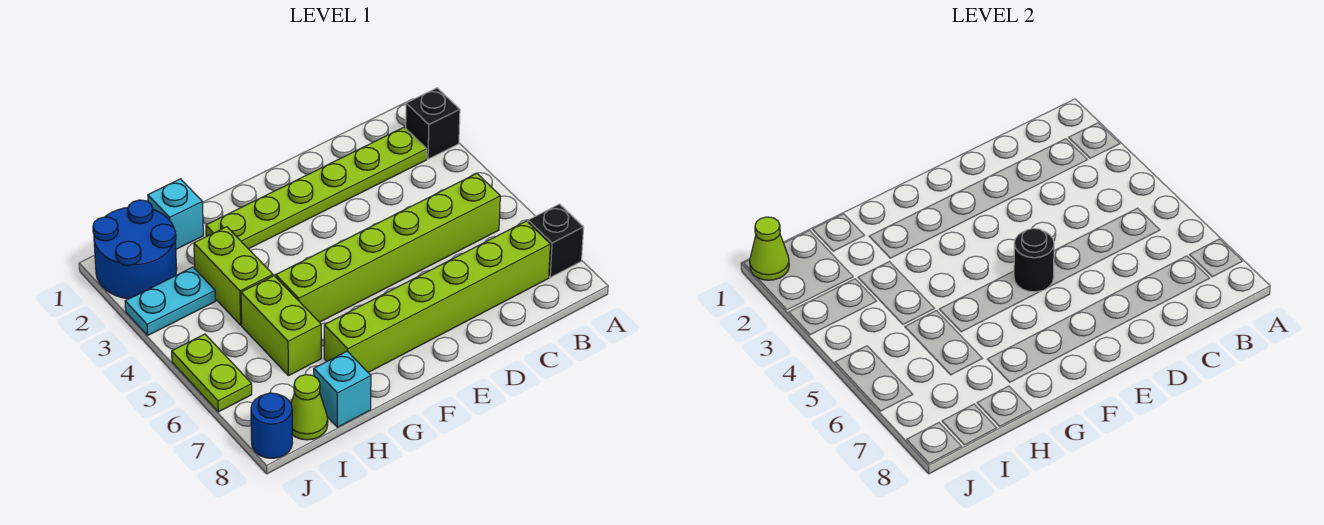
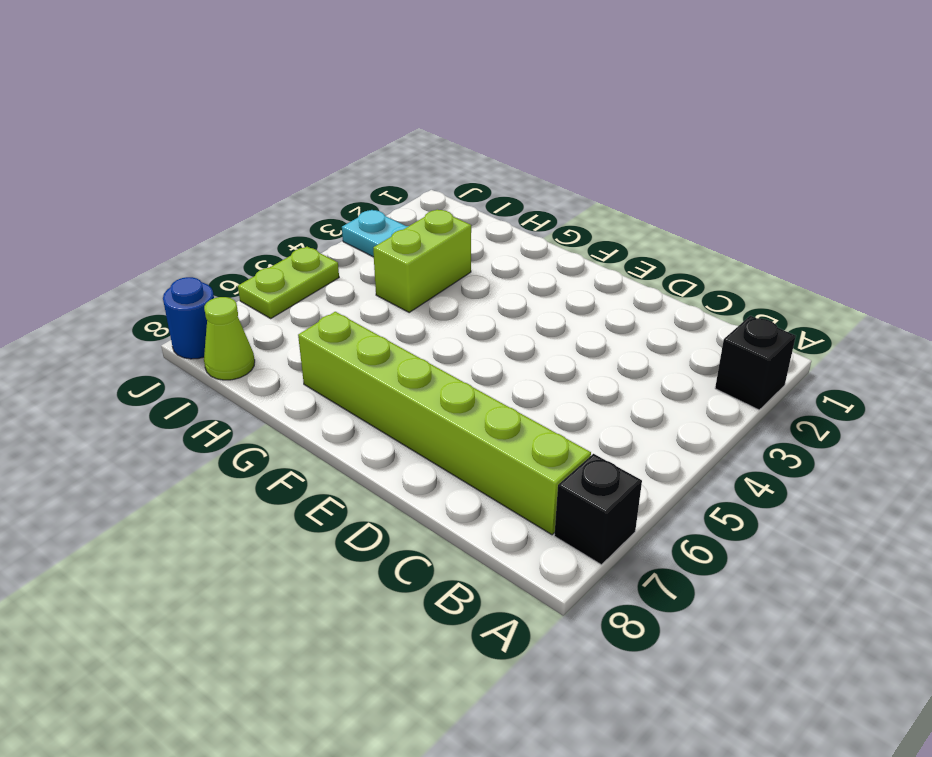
none -> lime 1x6 plate [206,127,427,249]
none -> lime 1x6 brick [276,173,500,322]
none -> cyan 1x1 brick [148,179,203,249]

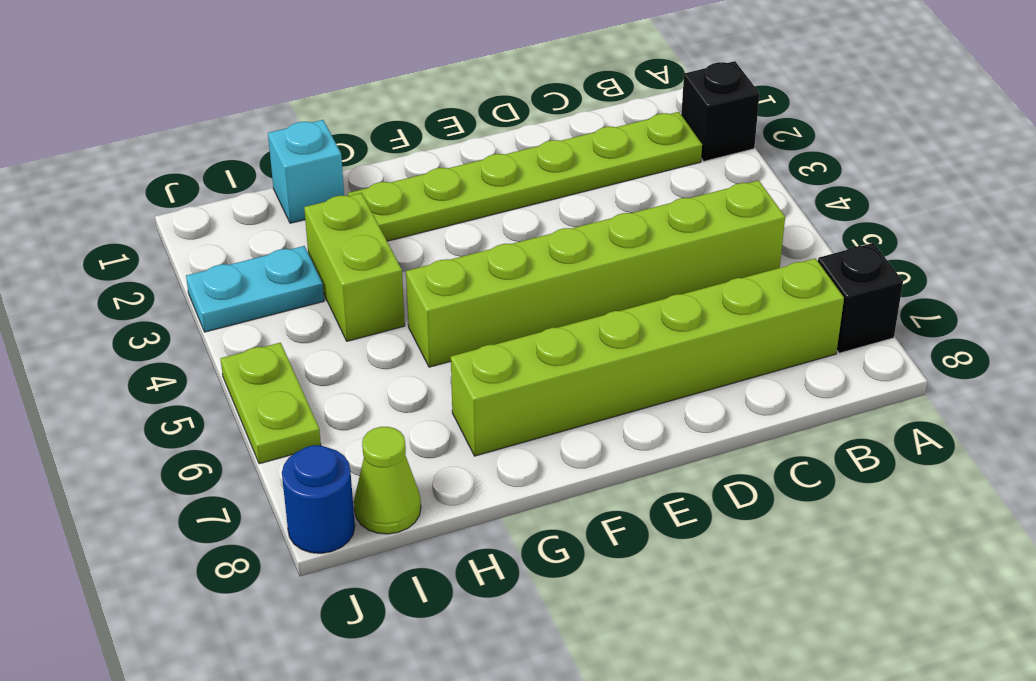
none -> lime 1x2 brick [241,276,321,376]
none -> cyan 1x1 brick [314,351,371,427]
none -> blue 2x2 round brick [93,200,177,299]

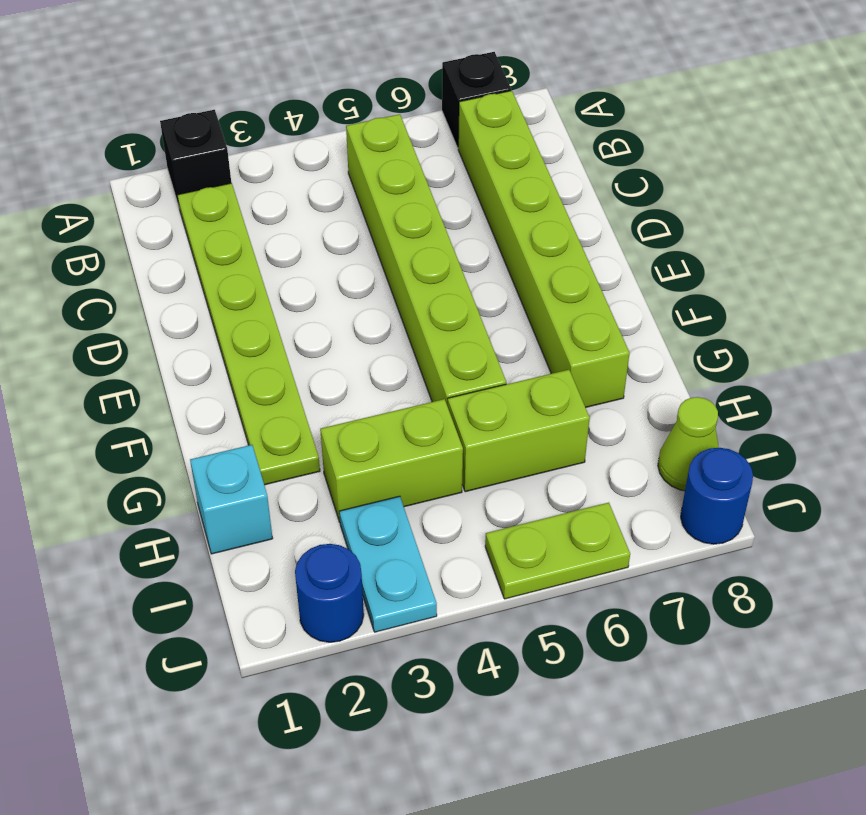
blue 1x1 round brick [295,544,364,642] -> blue 2x2 round brick [93,200,177,299]
none -> cyan 1x1 brick [314,351,371,427]
none -> black 1x1 round brick [1014,228,1054,292]
none -> lime 1x1 cone [750,217,789,280]

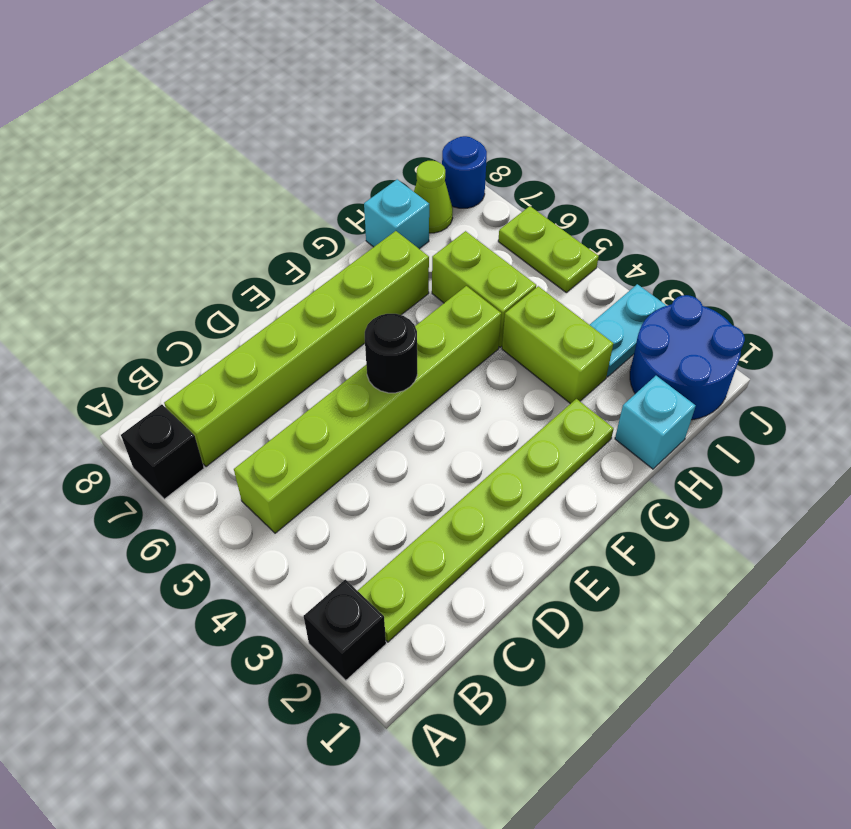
none -> lime 1x1 cone [750,217,789,280]

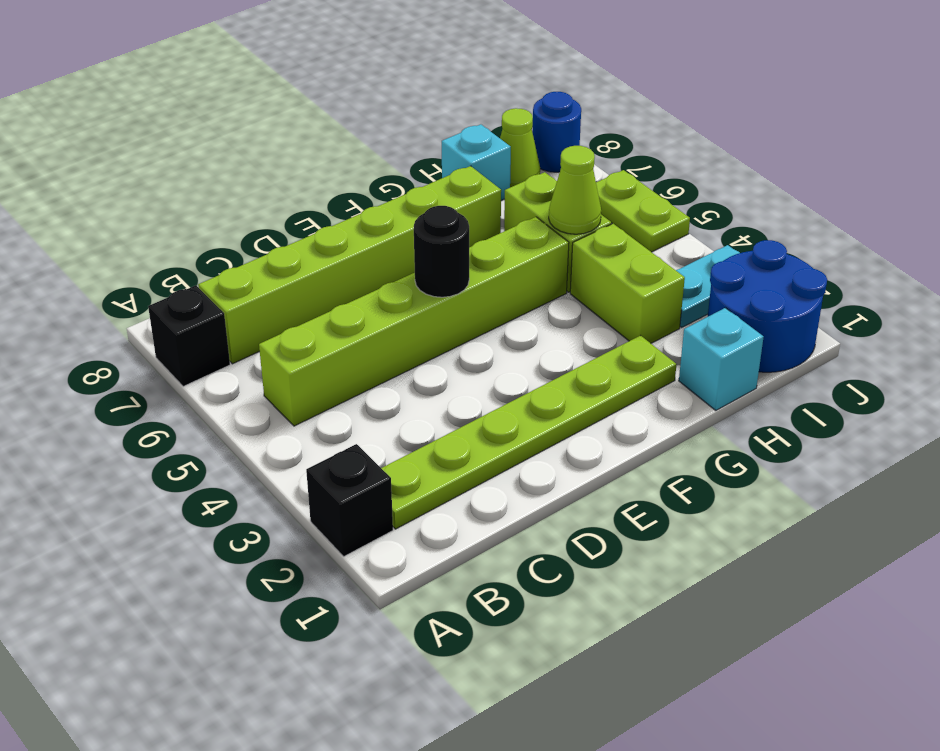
lime 1x1 cone [549,146,601,234] -> lime 1x1 cone moved to [750,217,789,280]

